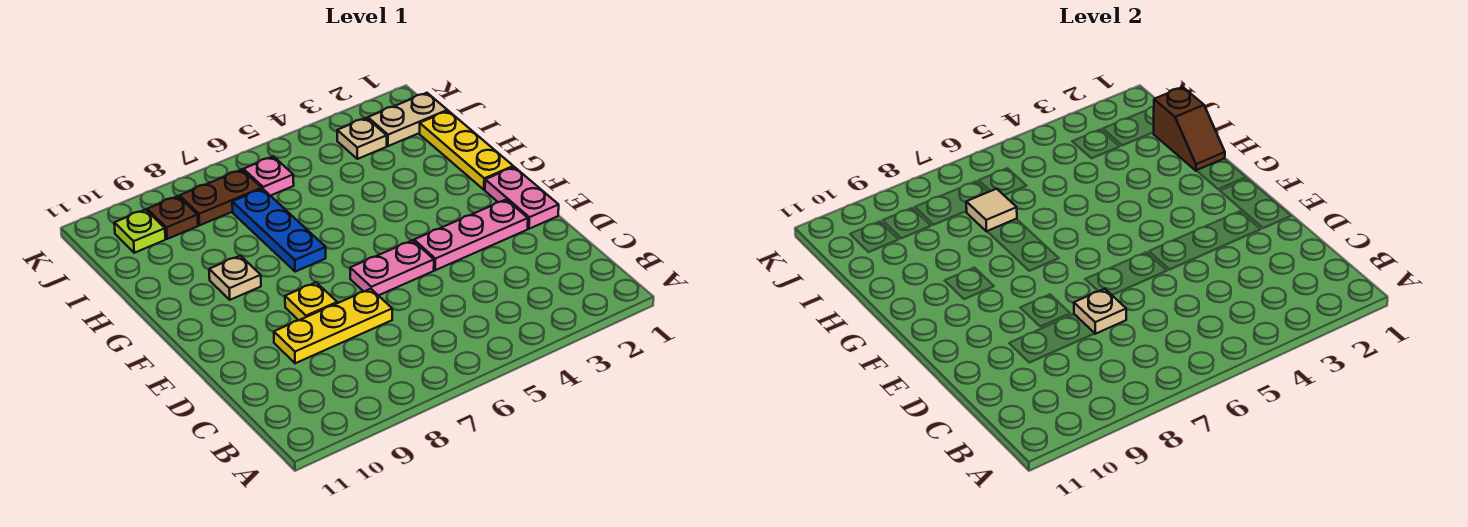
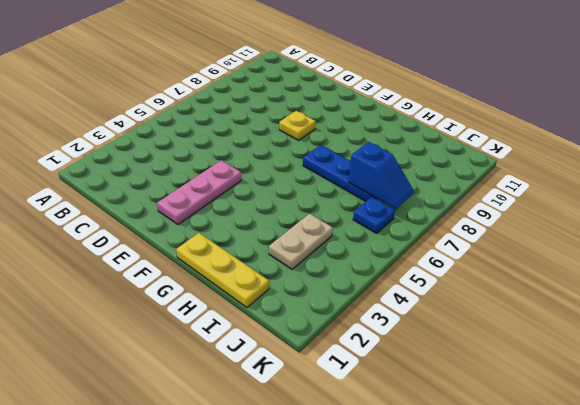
tan 1x2 plate [269,214,333,269] -> tan 1x2 plate moved to [368,93,447,146]
blue 1x2 slope [349,142,413,209] -> tan 1x1 tile [966,189,1017,231]
blue 1x1 plate [353,197,395,233] -> pink 1x1 plate [243,156,294,196]
none -> yellow 1x3 plate [274,289,392,363]
none -> pink 1x2 plate [485,167,559,229]
none -> pink 1x2 plate [350,240,434,296]

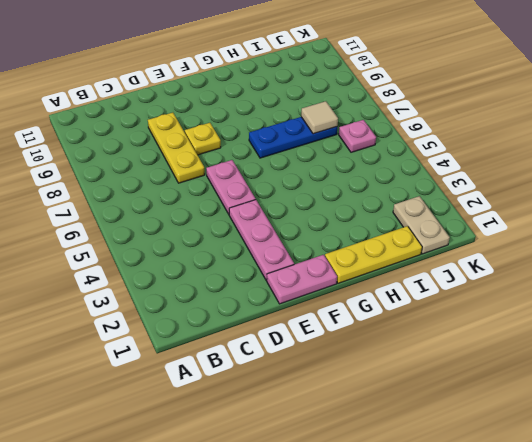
none -> tan 1x1 plate [209,256,261,300]
none -> tan 1x1 plate [337,118,387,159]
none -> brown 1x2 plate [180,170,262,225]

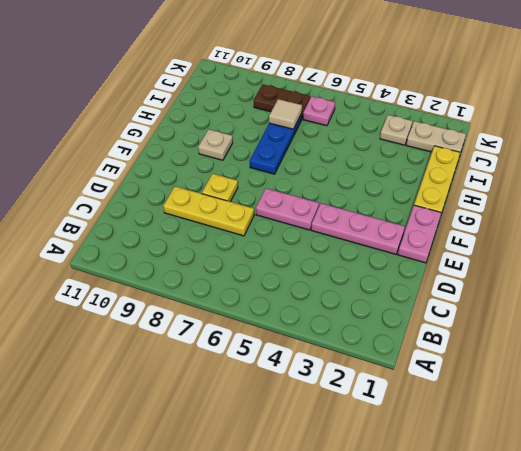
none -> brown 1x1 plate [147,196,198,239]
none -> lime 1x1 plate [114,209,165,253]
none -> tan 1x1 plate [1074,289,1126,334]

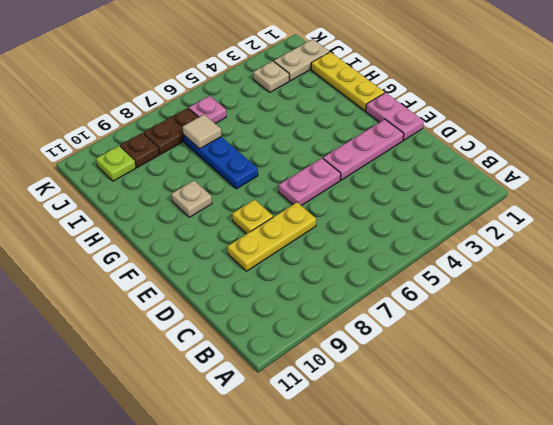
none -> tan 1x1 plate [1074,289,1126,334]
none -> brown 1x2 slope [1153,87,1225,171]

